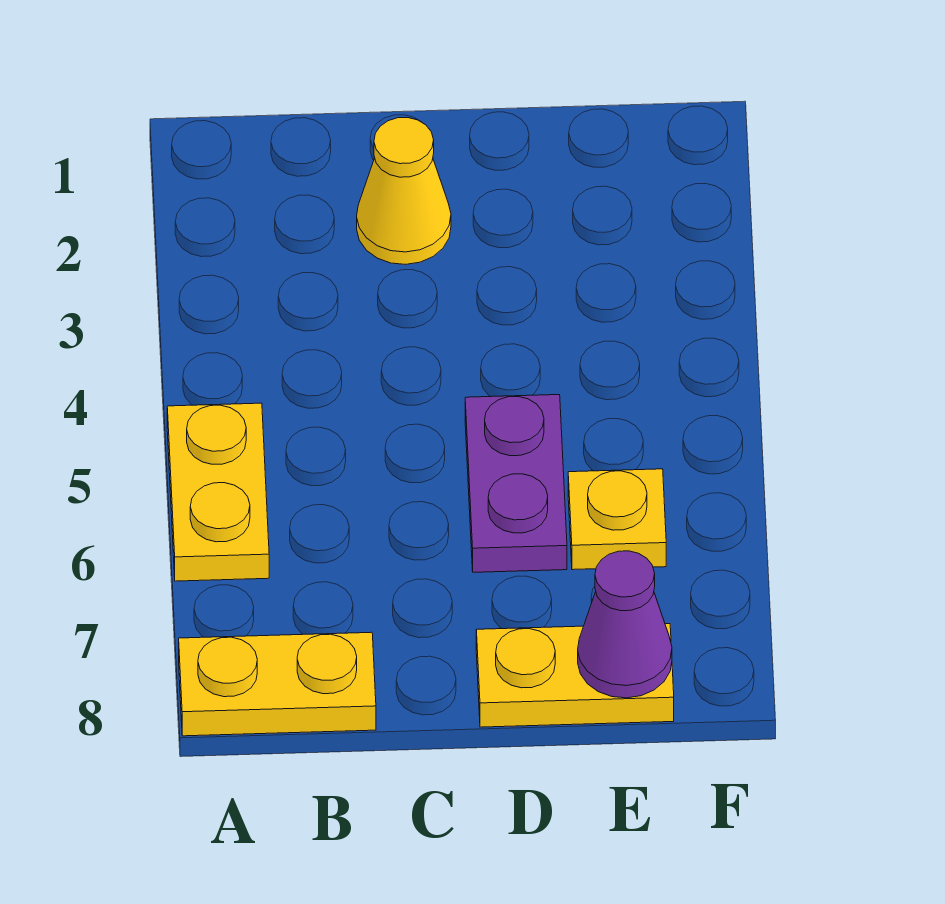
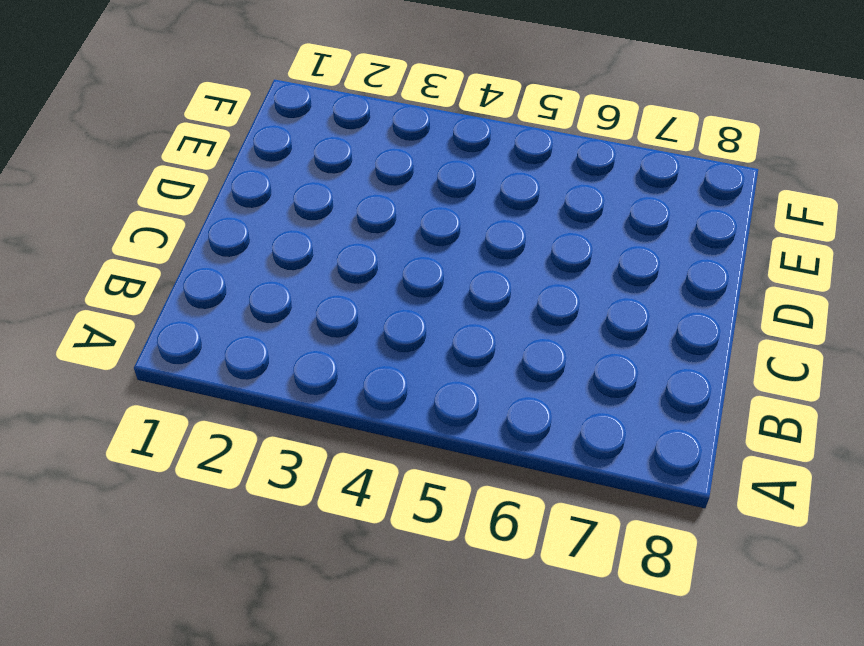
none -> yellow 1x2 plate [167,403,269,581]
none -> yellow 1x2 plate [179,632,376,736]

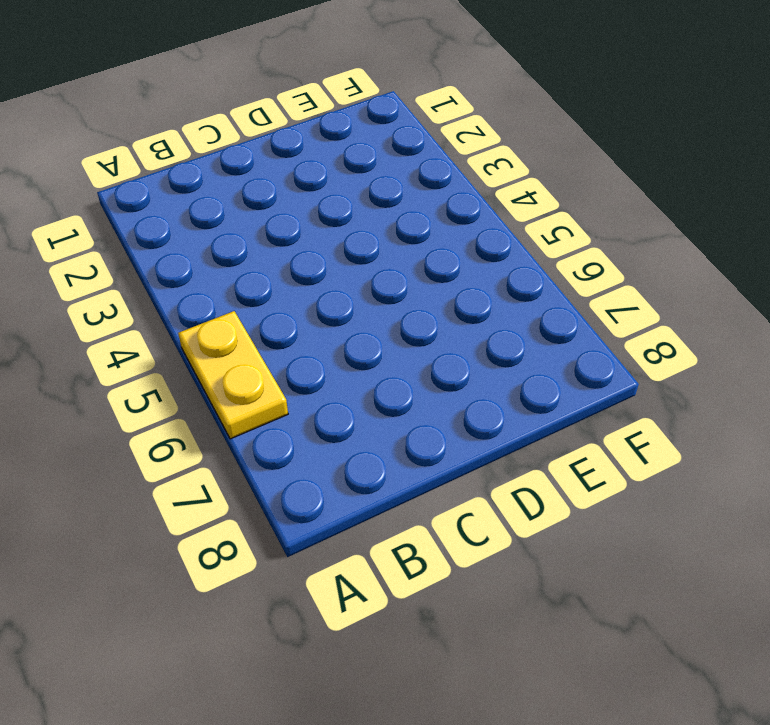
none -> yellow 1x2 plate [179,632,376,736]
none -> yellow 1x1 cone [357,118,451,264]

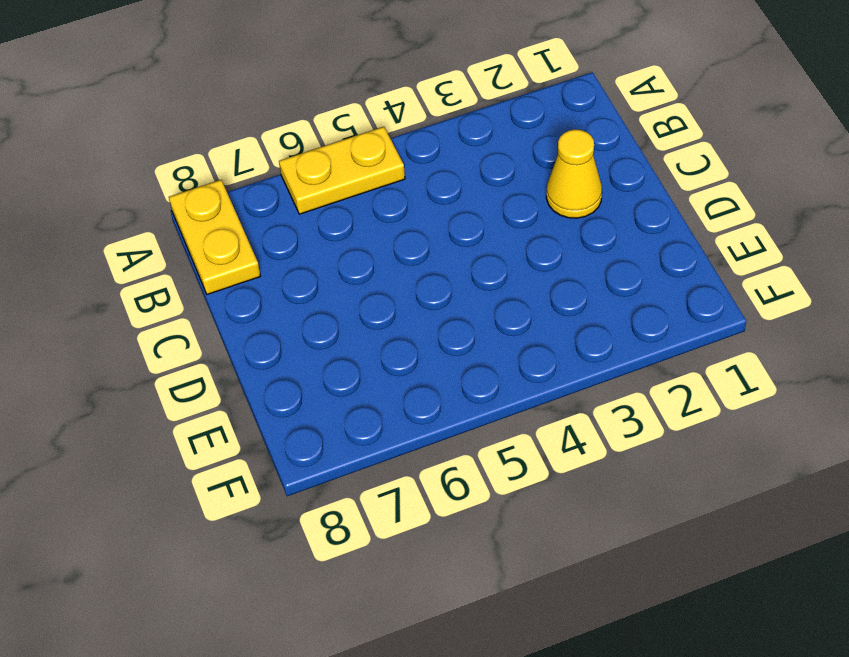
none -> purple 1x2 plate [465,395,567,572]
none -> yellow 1x2 plate [476,624,674,727]

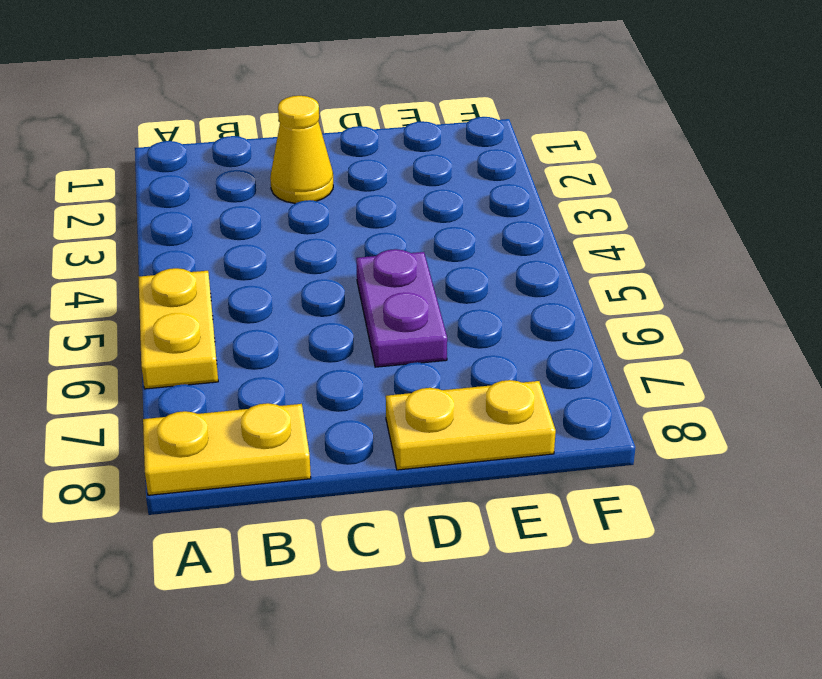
none -> yellow 1x1 plate [568,469,666,570]
none -> purple 1x1 cone [578,551,672,698]

